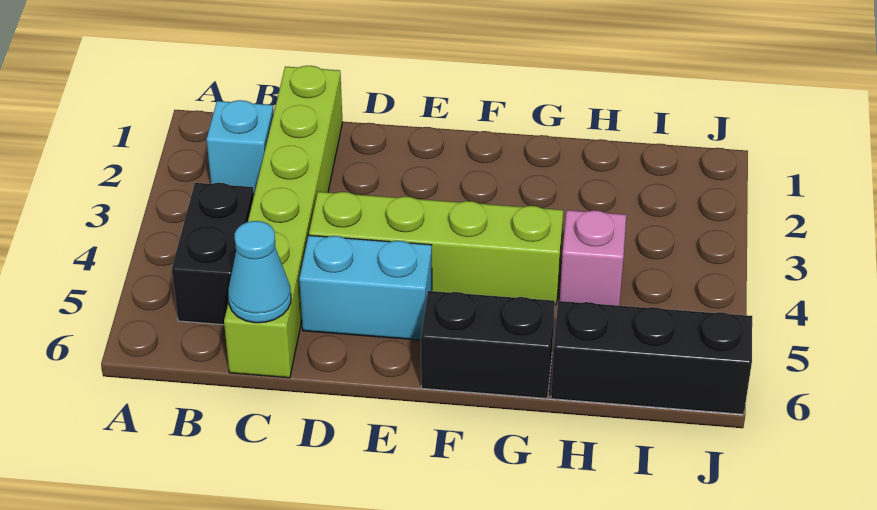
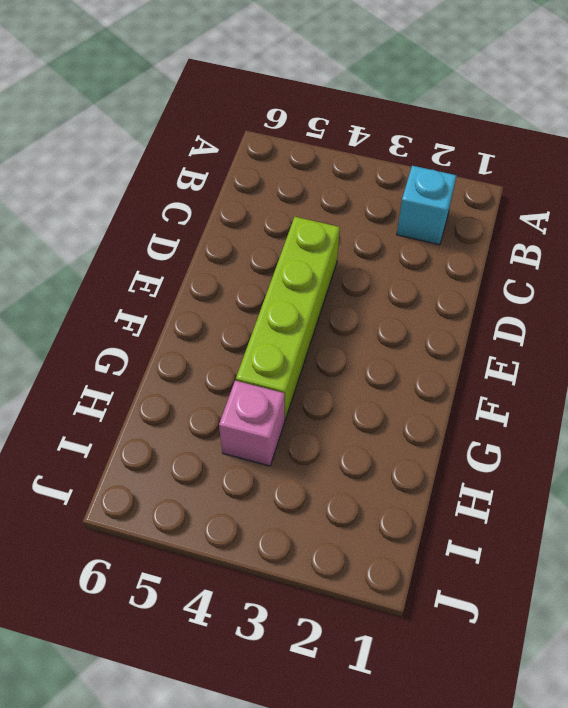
none -> black 1x2 brick [172,183,254,325]
none -> lime 1x6 brick [224,66,343,378]

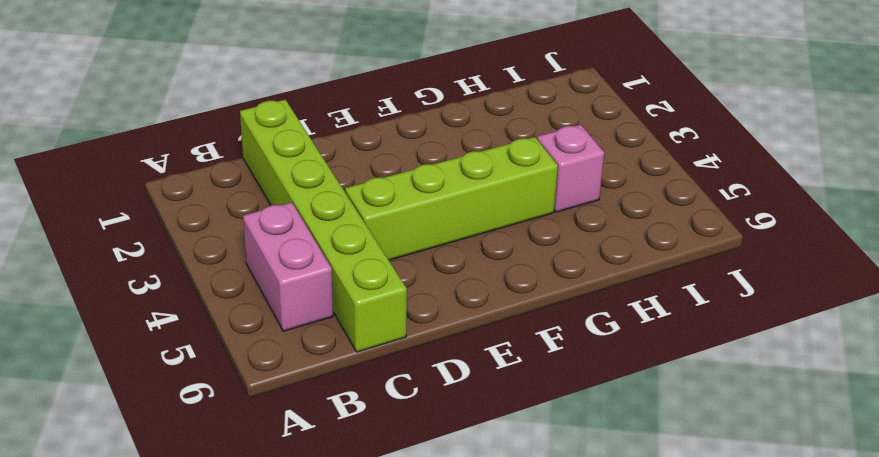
pink 1x2 brick [243,202,333,331] -> black 1x2 brick [172,183,254,325]
none -> cyan 1x1 brick [207,100,274,194]
none -> cyan 1x2 brick [299,235,432,340]

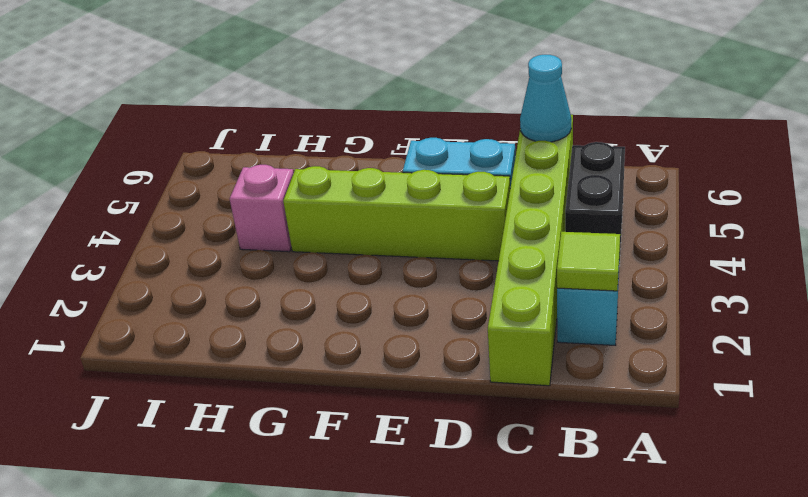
lime 1x1 tile [557,232,620,291] -> none
none -> black 1x2 brick [421,291,555,399]
none -> black 1x3 brick [551,301,752,414]

